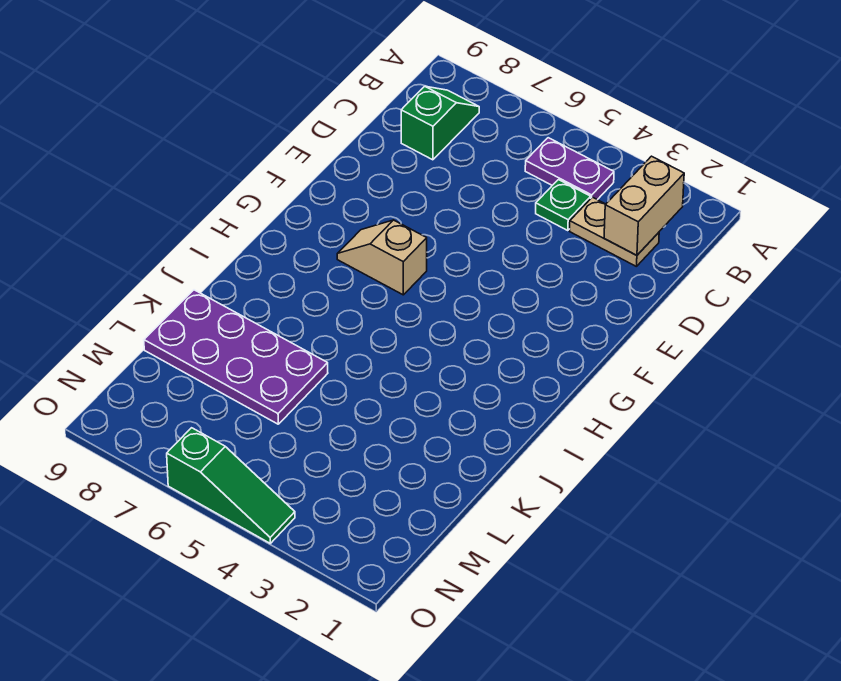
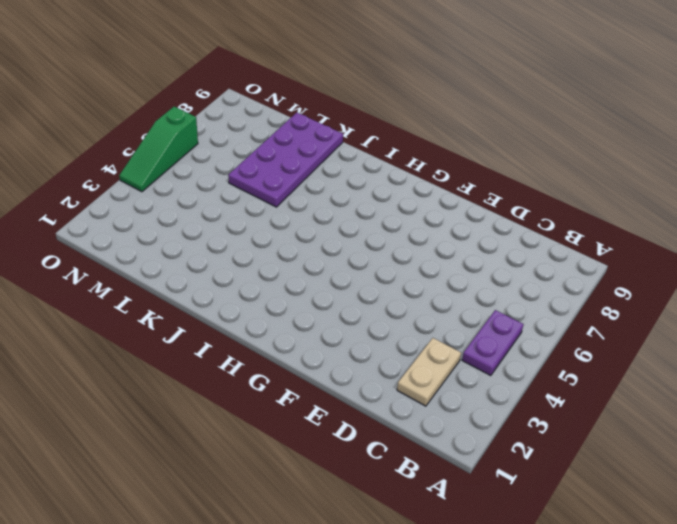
none -> green 1x2 slope [401,86,479,160]
none -> green 1x1 plate [536,180,591,231]

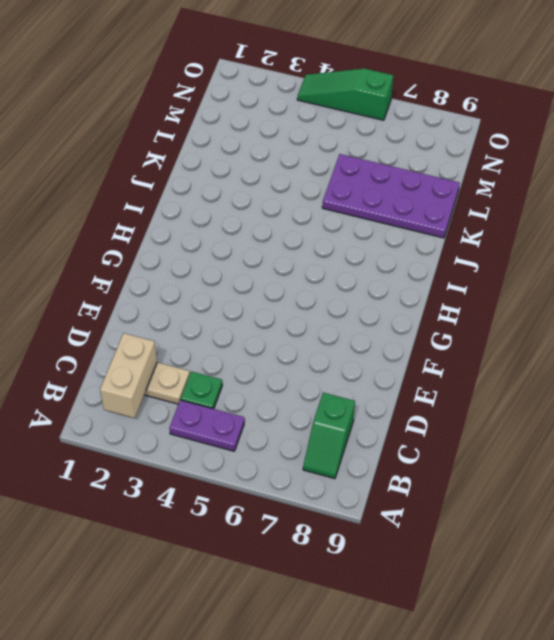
none -> tan 1x2 slope [337,220,427,295]

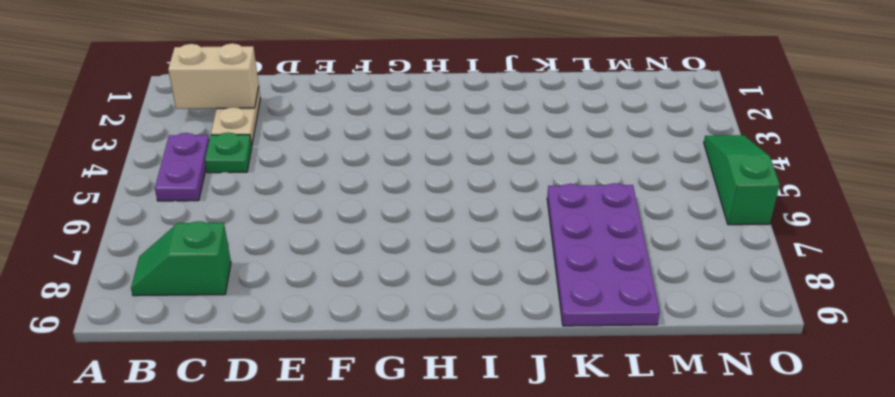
none -> tan 1x2 slope [337,220,427,295]

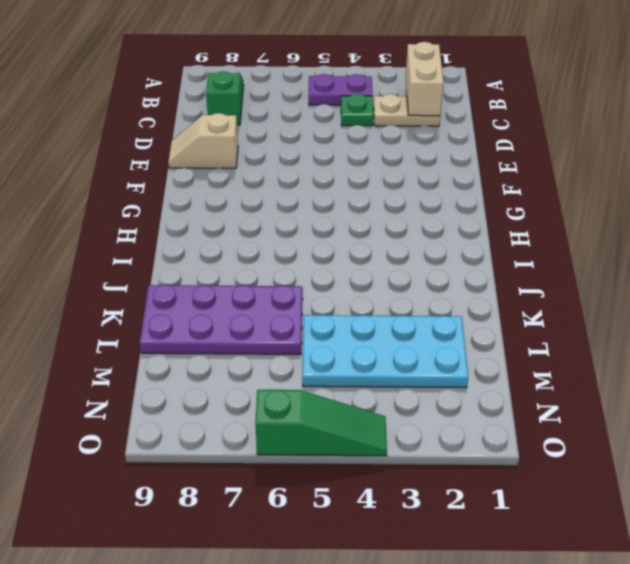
tan 1x2 slope [168,113,238,168] -> tan 1x2 slope moved to [337,220,427,295]
cyan 2x4 plate [302,315,468,388] -> none

